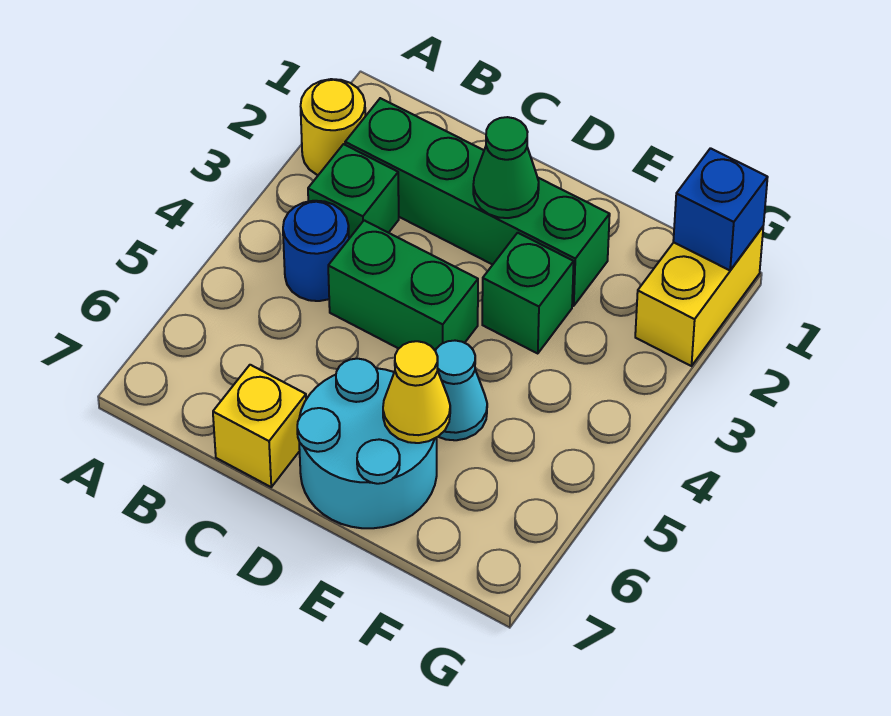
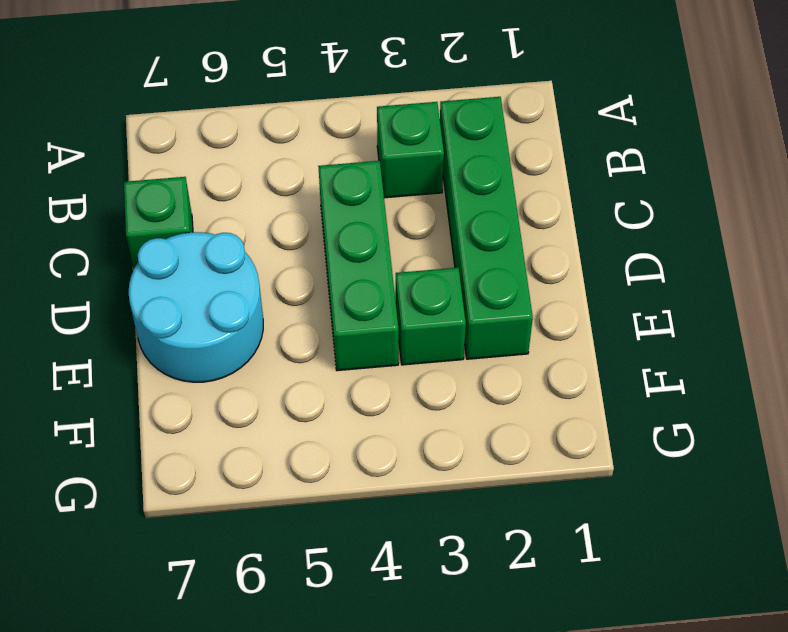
green 1x3 brick [318,161,399,371] -> green 1x2 brick [328,220,478,350]
green 1x1 brick [124,177,193,269] -> yellow 1x1 brick [213,365,306,487]
none -> yellow 1x1 round brick [301,79,365,175]
none -> blue 1x1 round brick [283,201,349,301]
none -> cyan 1x1 cone [435,341,487,440]

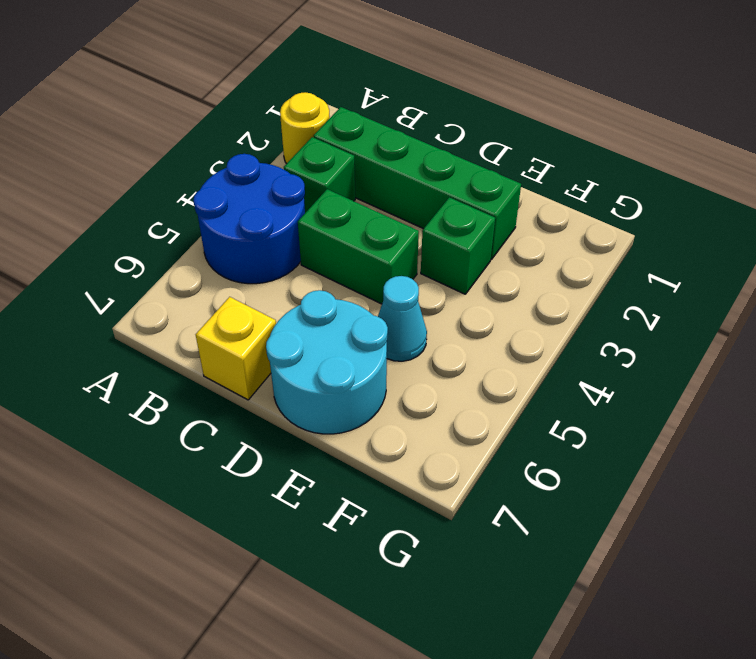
blue 2x2 round brick [193,154,305,284] -> blue 1x1 round brick [283,201,349,301]
none -> yellow 1x2 brick [635,227,763,366]
none -> green 1x1 cone [473,117,539,218]
none -> yellow 1x1 cone [383,341,450,443]

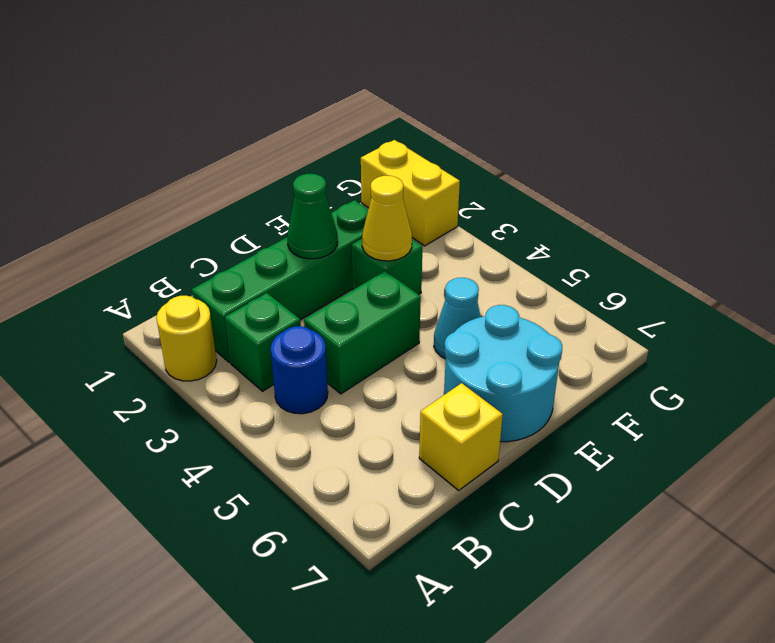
yellow 1x1 cone [362,176,412,261] -> yellow 1x1 cone moved to [383,341,450,443]
none -> blue 1x1 brick [673,148,768,270]

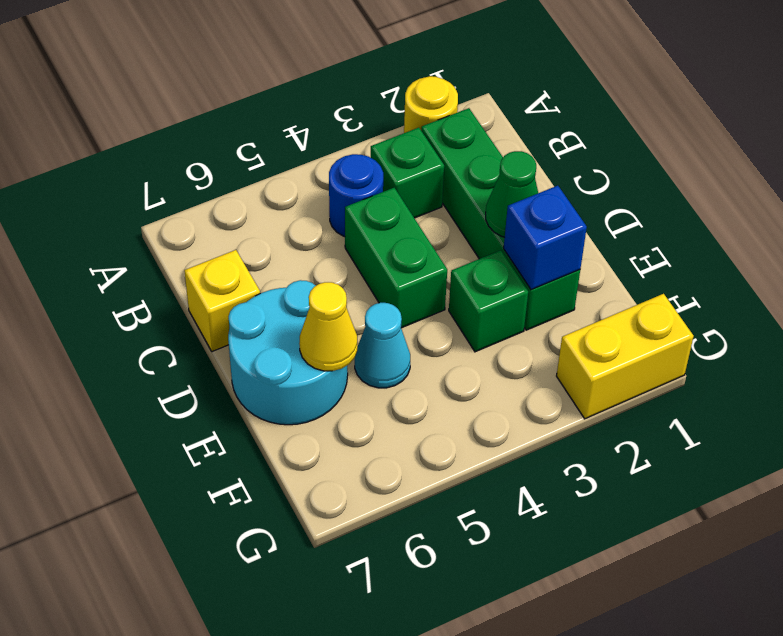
blue 1x1 brick [504,186,587,290] -> blue 1x1 brick moved to [673,148,768,270]

